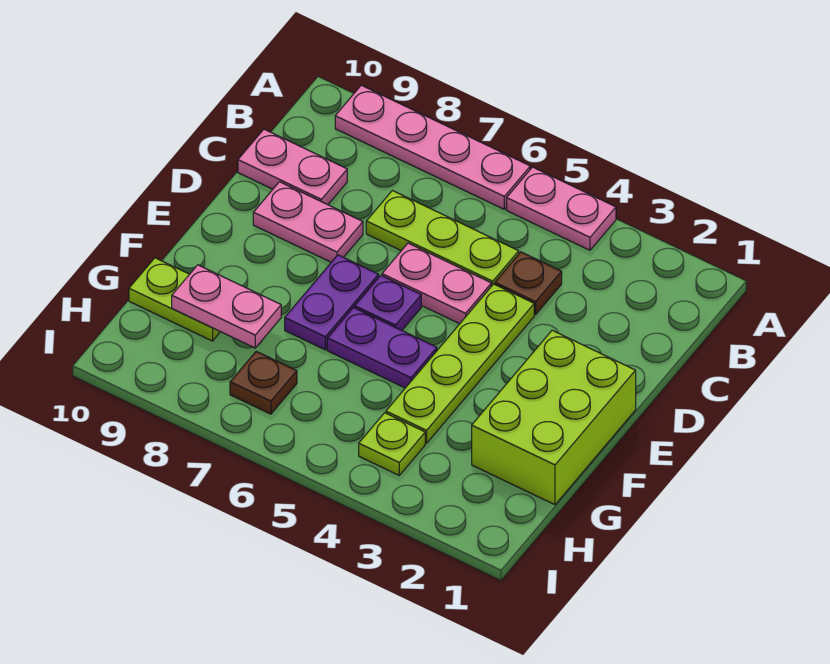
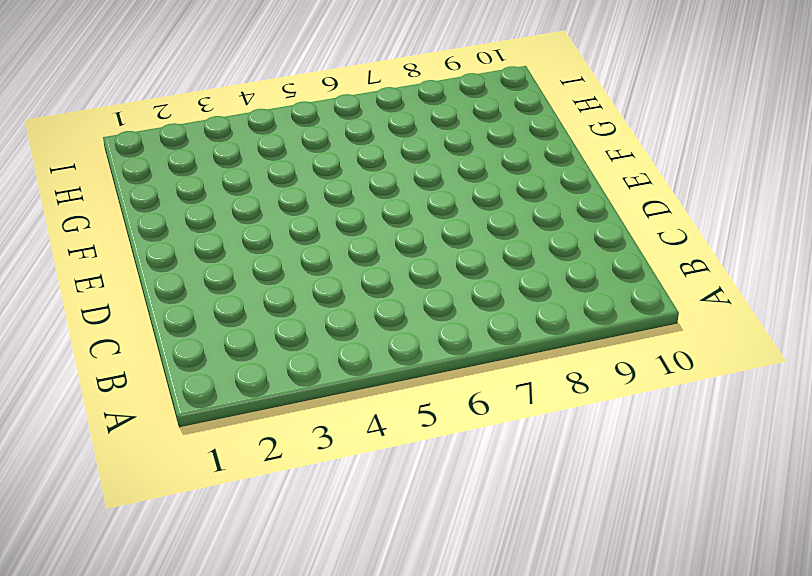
none -> pink 1x2 plate [507,167,616,250]
none -> pink 1x4 plate [335,85,530,209]
none -> brown 1x1 plate [495,252,562,315]

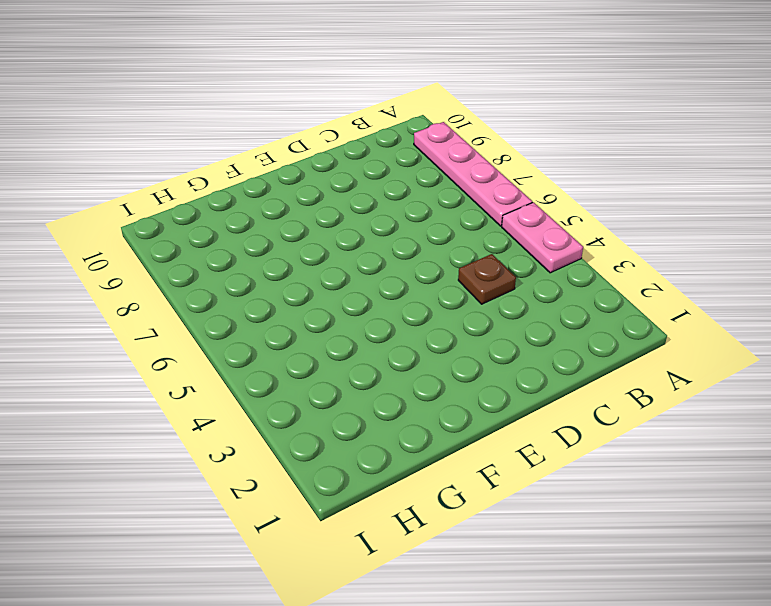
none -> lime 1x3 plate [366,191,519,286]
none -> pink 1x2 plate [238,129,347,205]
none -> lime 1x4 plate [386,284,534,443]

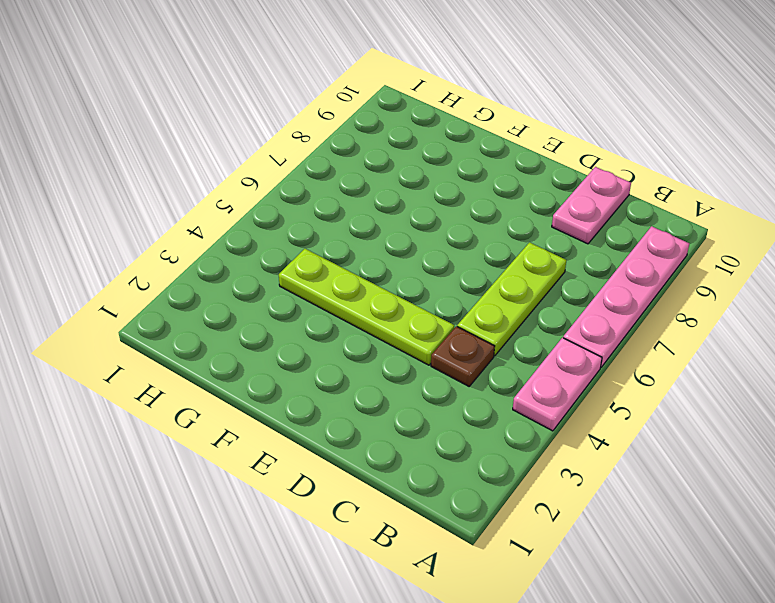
none -> pink 1x2 plate [382,243,491,324]
none -> pink 1x2 plate [253,182,363,262]
none -> lime 2x3 brick [472,330,636,505]

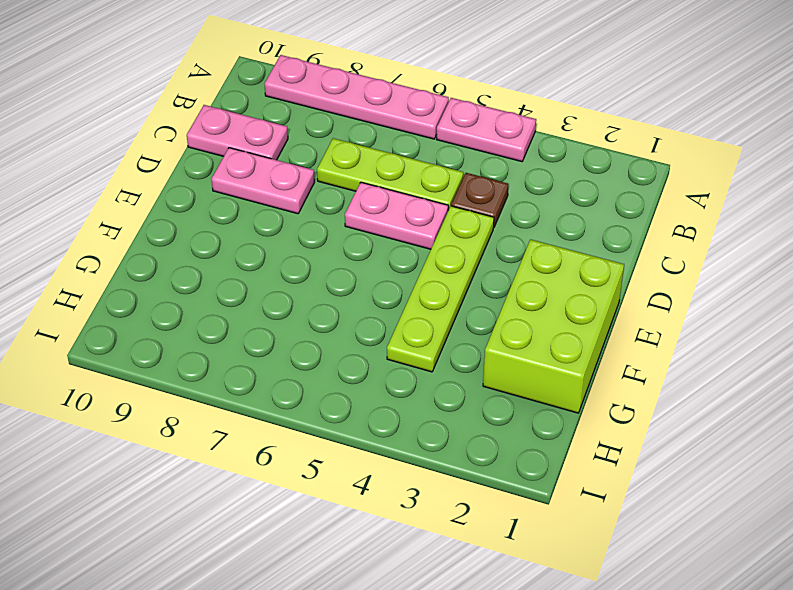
none -> purple 1x1 plate [355,275,421,330]
none -> purple 1x2 plate [285,255,379,350]
none -> purple 1x2 plate [327,308,437,388]

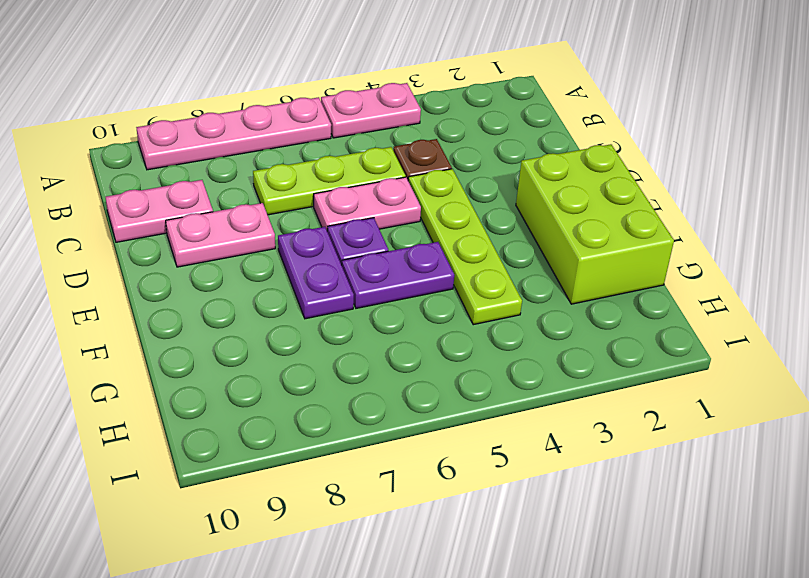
none -> lime 1x2 plate [129,258,220,341]
none -> lime 1x1 plate [359,413,425,475]
none -> brown 1x1 plate [230,351,297,414]

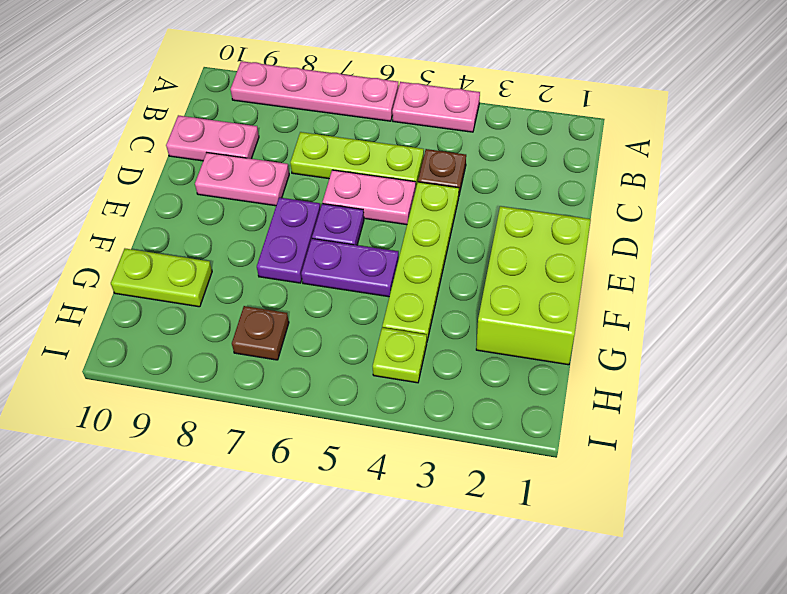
none -> pink 1x2 plate [172,265,281,348]

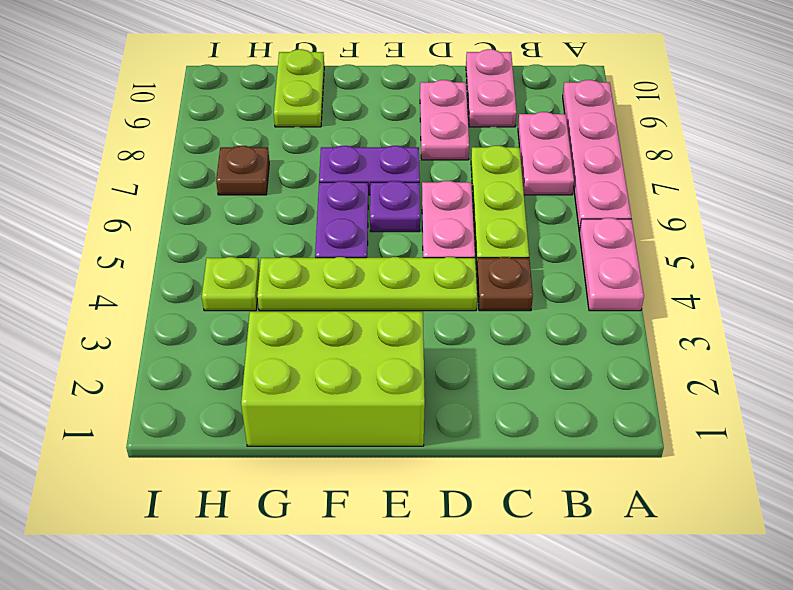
pink 1x2 plate [518,112,574,195] -> pink 1x2 plate moved to [172,265,281,348]

